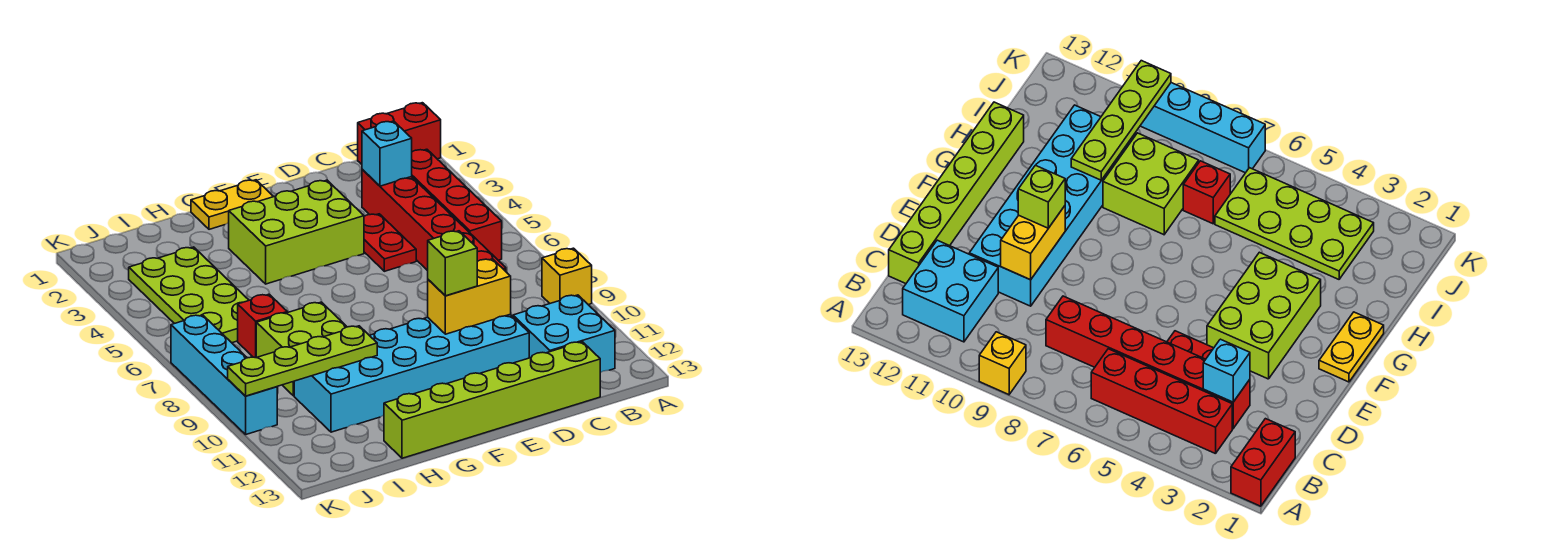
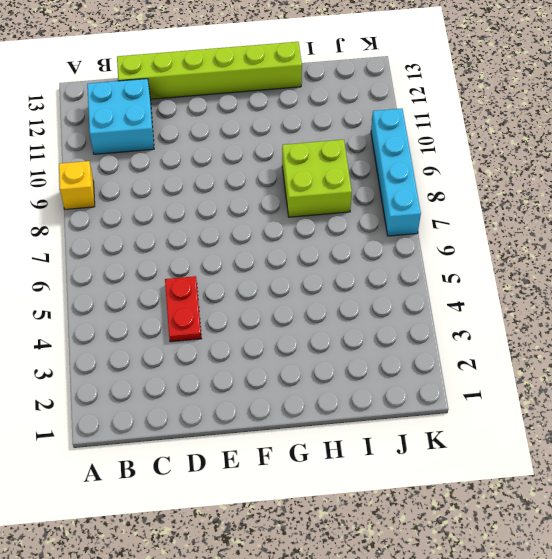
none -> red 1x2 brick [358,103,441,164]
none -> red 1x4 brick [412,149,502,260]
none -> red 1x6 brick [362,170,506,271]

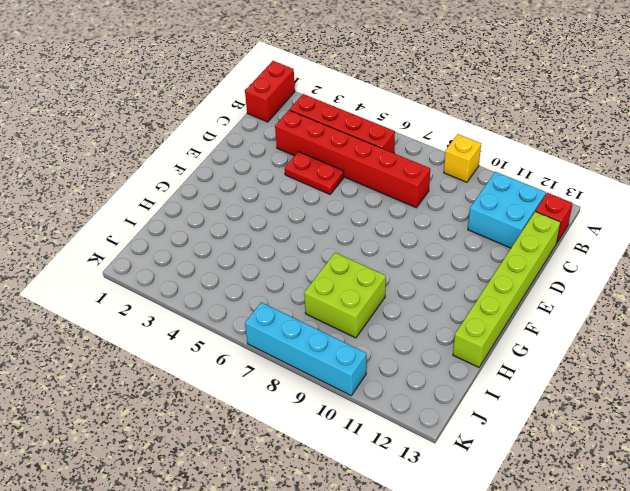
red 1x1 brick [536,193,573,242] -> red 1x1 brick moved to [238,294,287,358]
none -> cyan 2x6 brick [294,315,529,432]
none -> lime 2x3 brick [229,180,364,284]
none -> yellow 1x2 plate [191,180,274,229]

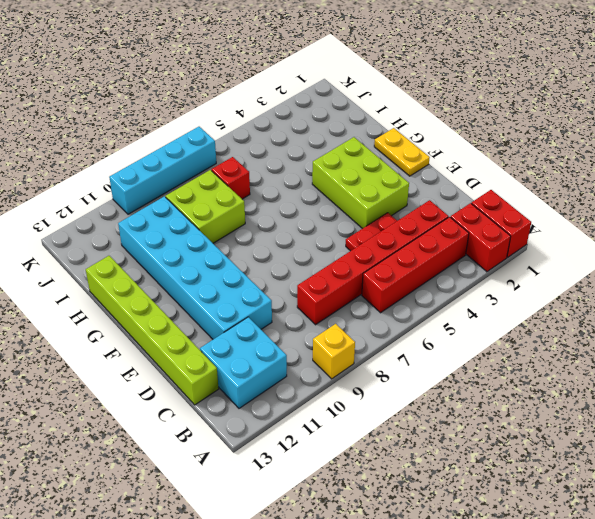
red 1x2 brick [450,203,511,272] -> none
none -> lime 2x4 plate [129,247,249,343]
none -> cyan 1x1 brick [362,121,412,186]
none -> yellow 1x2 brick [428,259,511,334]

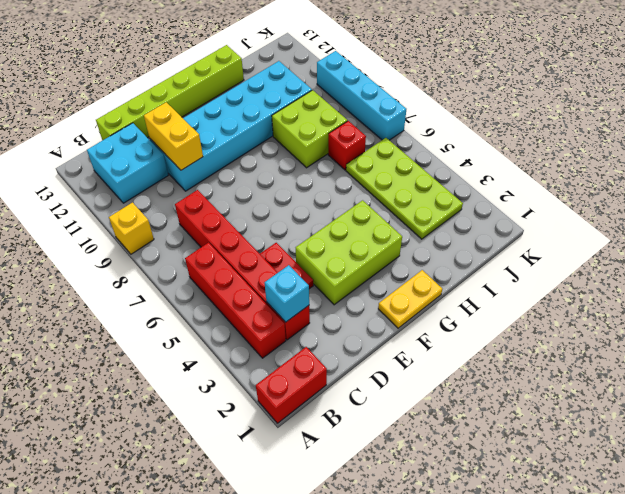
yellow 1x2 brick [144,102,203,170] -> yellow 1x2 brick turned to [428,259,511,334]
none -> lime 1x4 plate [228,326,377,396]
none -> lime 1x1 brick [428,231,477,296]

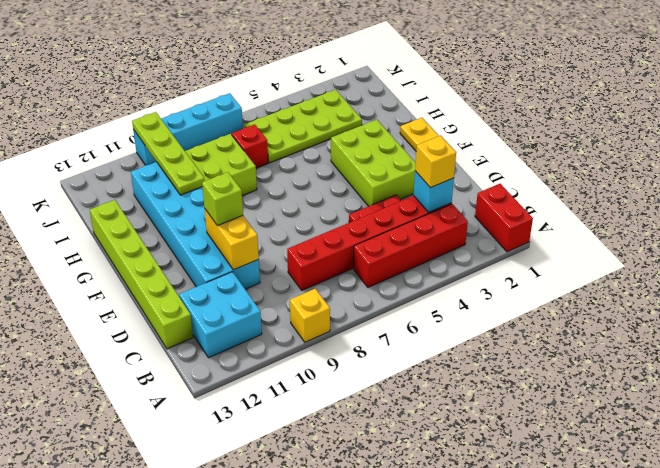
yellow 1x1 brick [415,136,456,188] -> none

